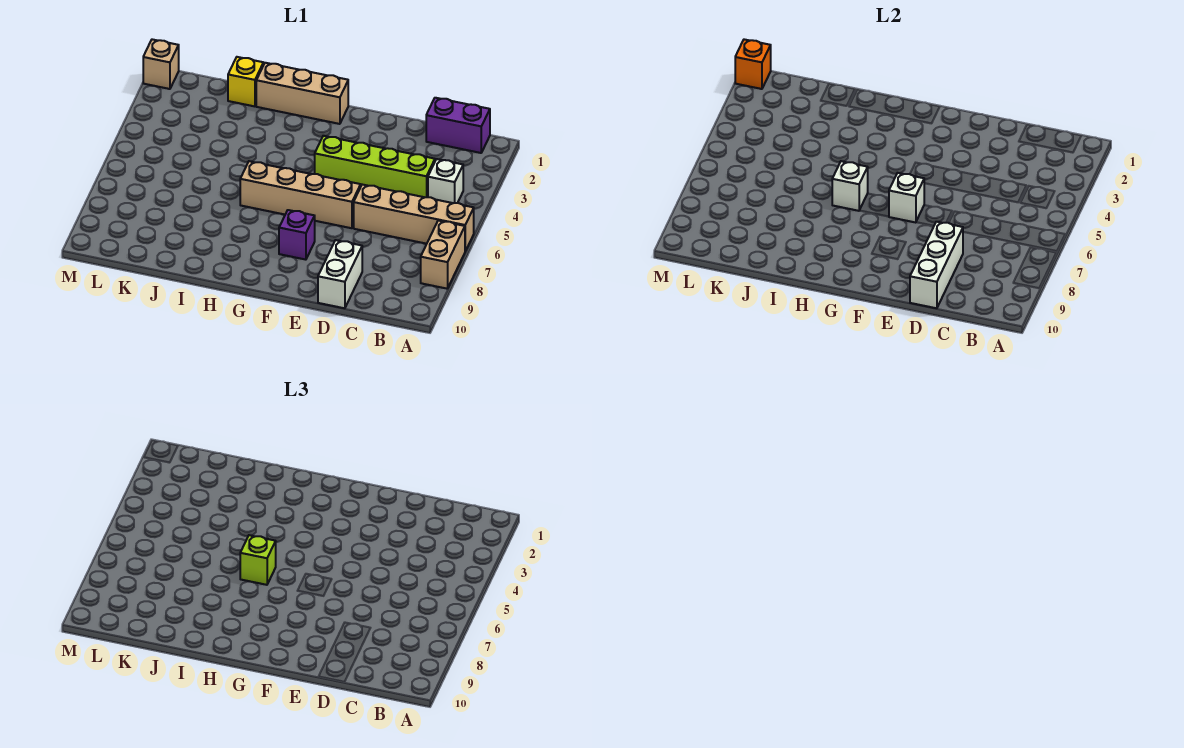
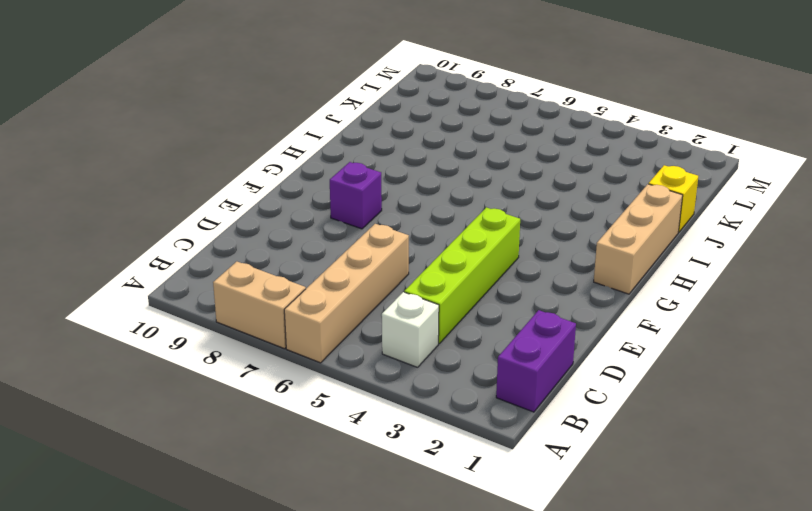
none -> white 1x2 brick [318,240,362,308]
none -> tan 1x4 brick [240,161,361,228]
none -> tan 1x1 brick [143,39,179,89]

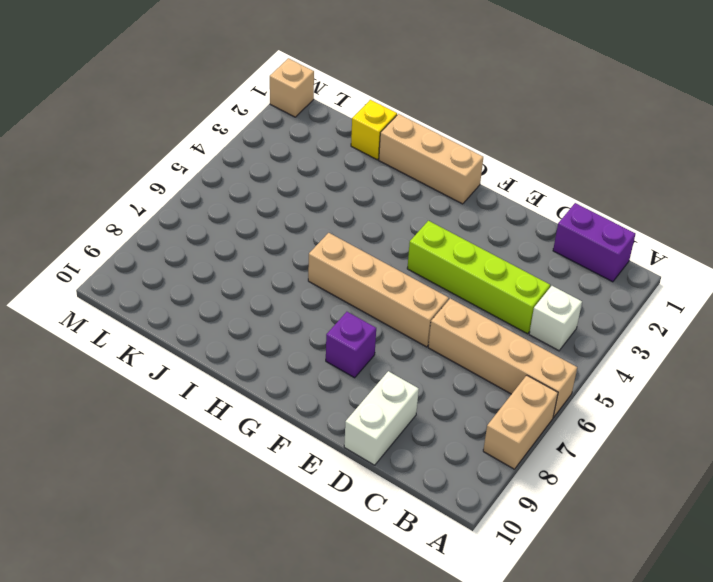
none -> white 1x3 brick [910,222,963,308]
none -> white 1x1 brick [889,173,924,223]
none -> white 1x1 brick [832,161,868,211]

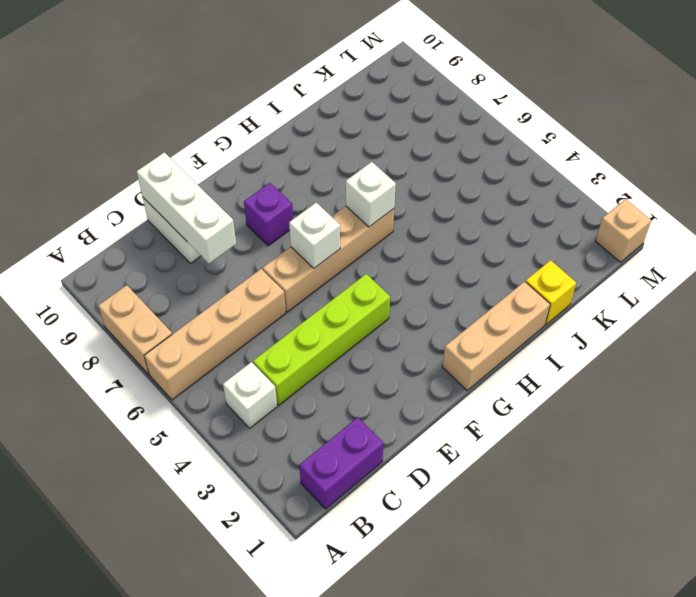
none -> orange 1x1 brick [735,39,771,89]
none -> lime 1x1 brick [240,535,276,585]

